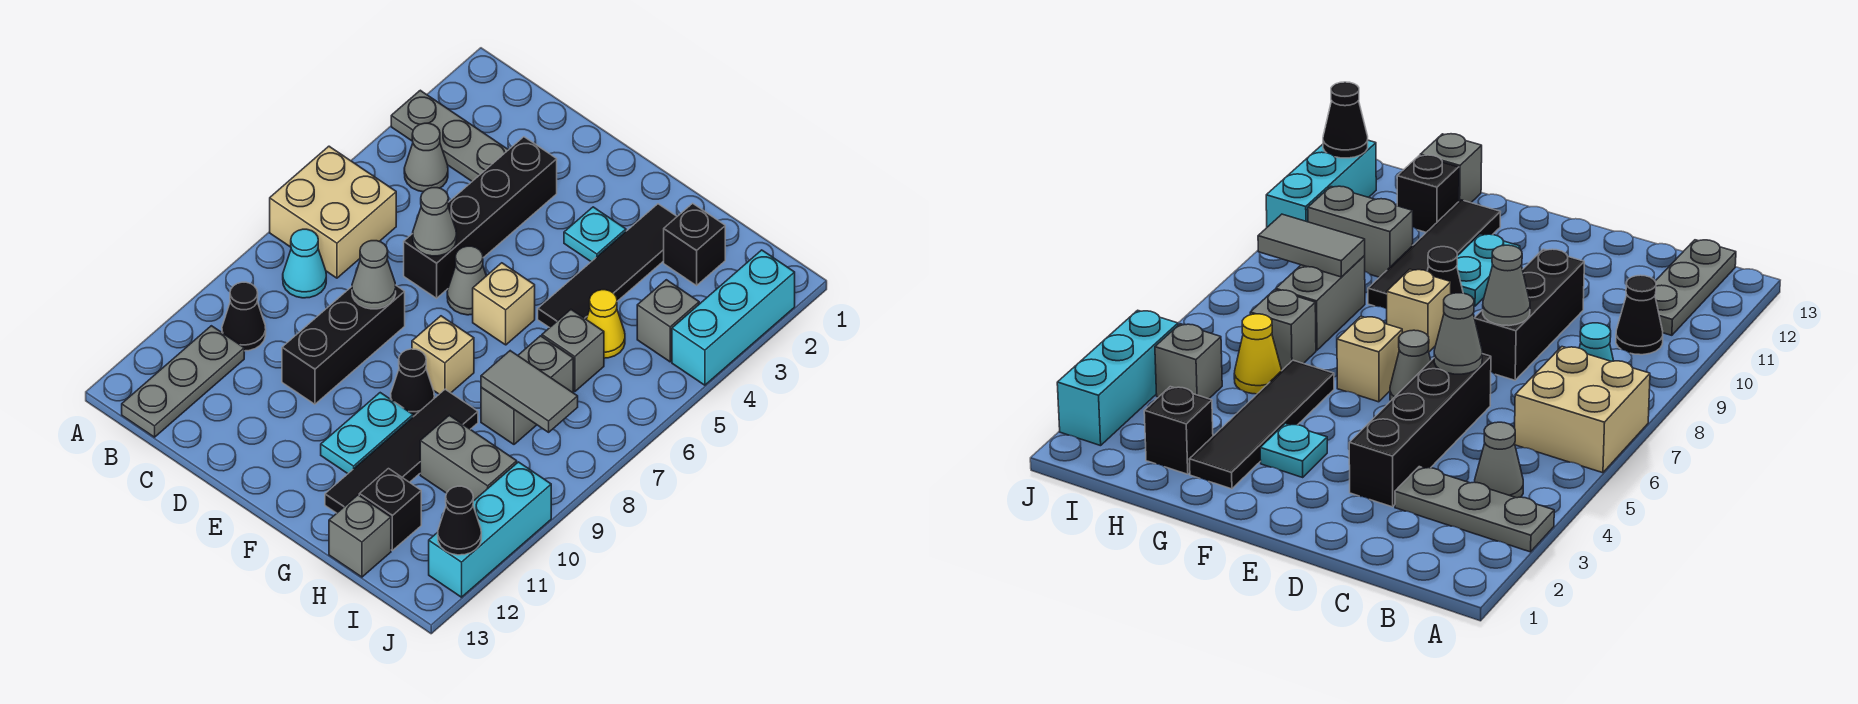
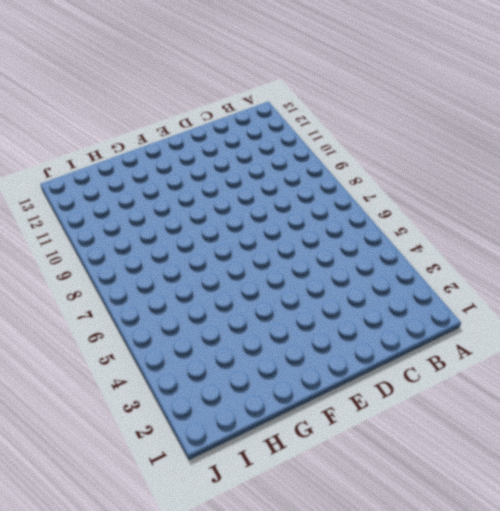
none -> grey 1x3 plate [391,90,508,181]
none -> tan 2x2 brick [270,146,396,278]
none -> grey 1x1 cone [404,123,448,192]
none -> cyan 1x1 cone [283,229,326,298]

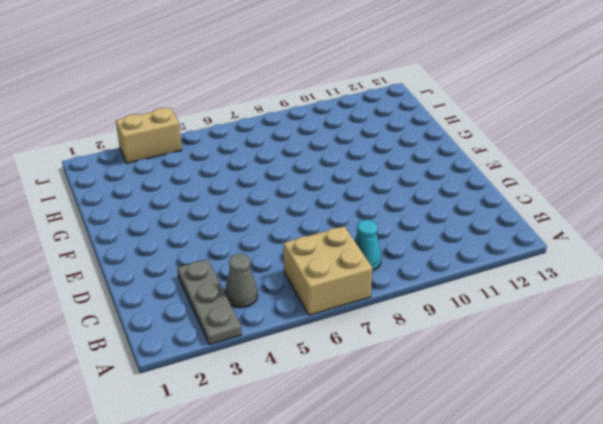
tan 1x2 brick [116,108,182,163] -> cyan 1x3 brick [672,250,795,385]
none -> black 1x1 cone [222,282,266,351]
none -> grey 1x3 plate [122,326,244,437]
none -> black 1x4 brick [404,137,557,298]
none -> black 1x3 brick [282,285,405,404]

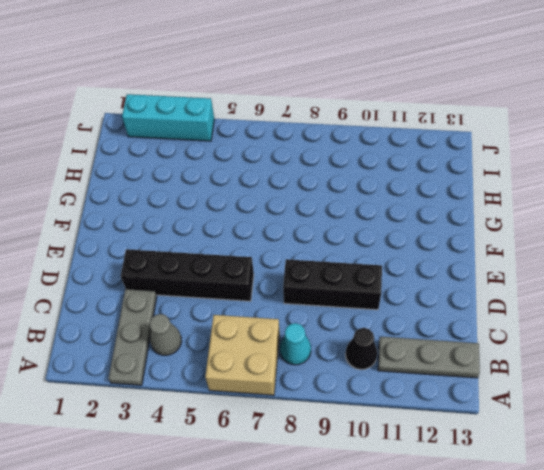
none -> grey 1x1 cone [447,246,486,315]
none -> cyan 1x1 plate [564,207,626,262]
none -> tan 1x1 brick [473,263,535,345]
none -> tan 1x1 brick [412,316,474,394]

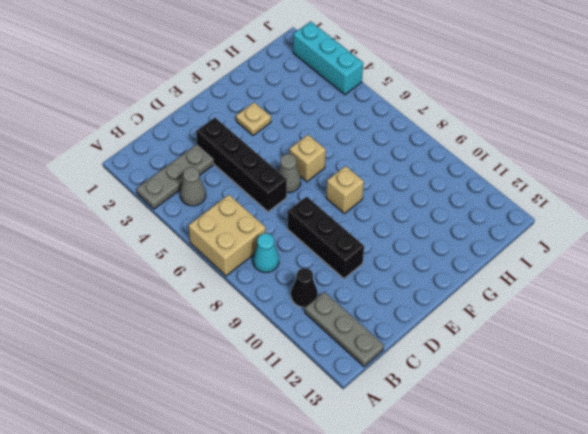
tan 1x1 plate [236,102,271,135] -> cyan 1x1 plate [564,207,626,262]
none -> black 1x1 cone [391,349,434,417]
none -> cyan 1x2 plate [321,393,413,474]
none -> black 1x4 tile [538,204,677,328]
none -> black 1x4 tile [325,389,478,513]

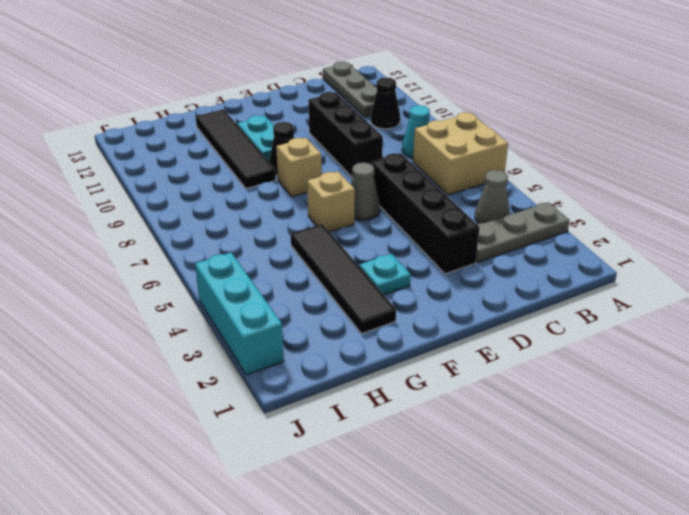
none -> black 1x1 brick [664,203,725,286]
none -> yellow 1x1 cone [586,290,625,358]
none -> grey 1x1 brick [542,310,604,392]
none -> grey 1x2 brick [481,336,573,444]

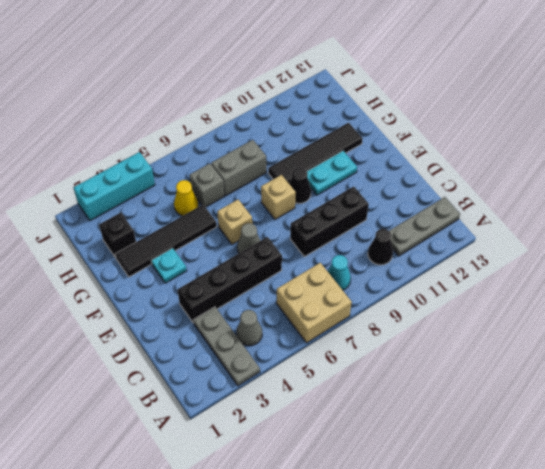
none -> grey 1x2 brick [420,415,517,501]
none -> black 1x1 brick [359,469,421,550]
none -> grey 1x1 brick [329,495,391,577]
none -> grey 1x1 brick [637,280,699,362]

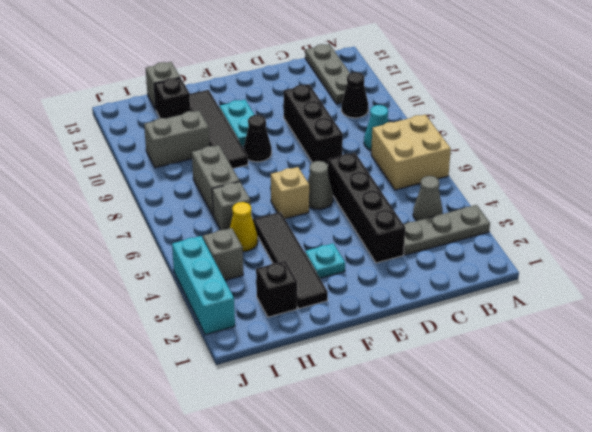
none -> tan 1x1 brick [412,316,474,394]
none -> cyan 1x3 brick [429,462,551,597]
none -> grey 1x1 cone [413,188,456,256]
none -> grey 1x1 cone [352,241,396,309]

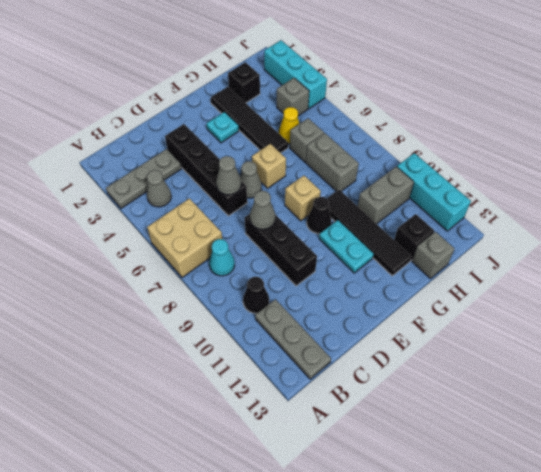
none -> grey 1x2 tile [481,351,578,432]
none -> black 1x1 cone [438,486,481,555]

